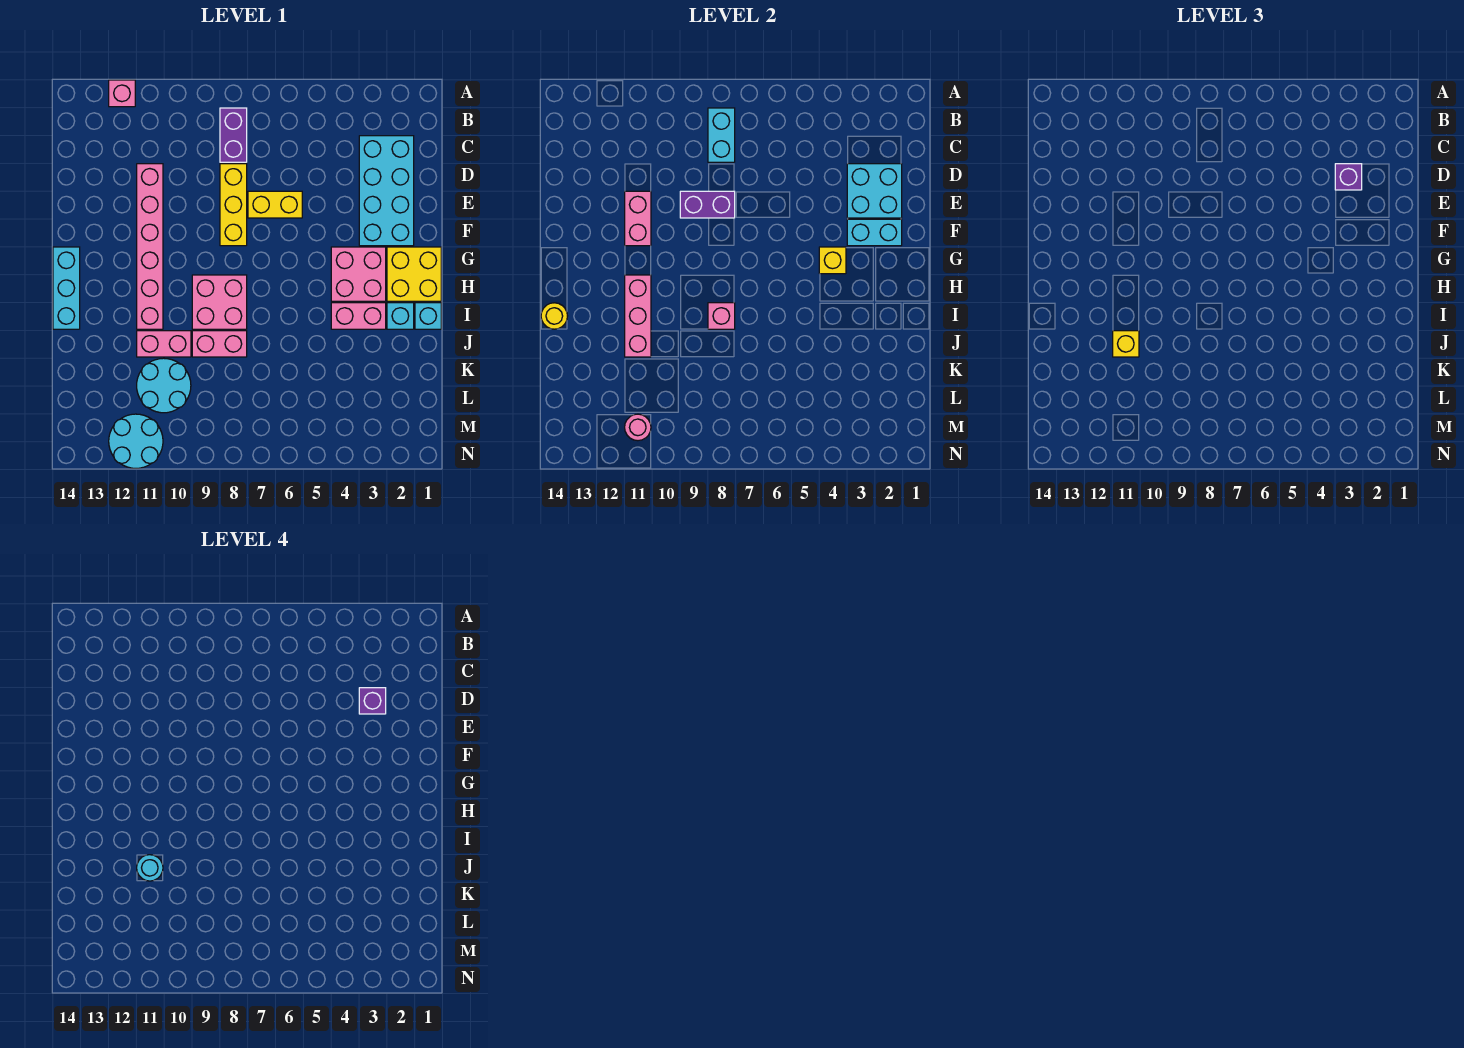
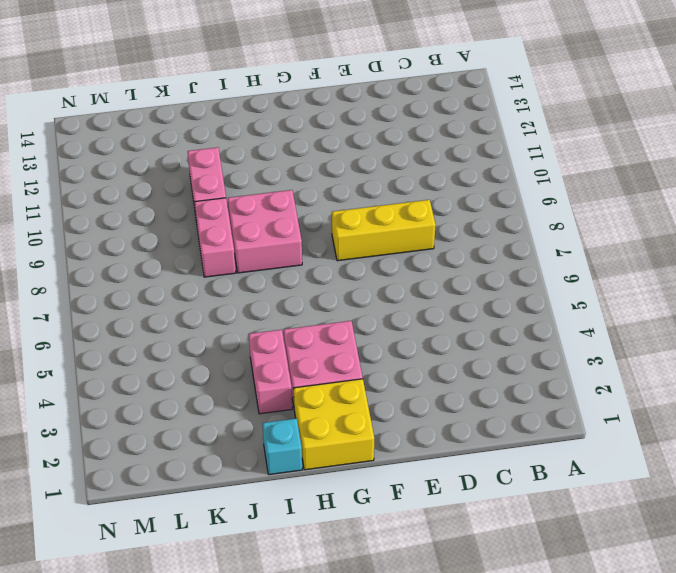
none -> pink 1x1 brick [109,80,135,107]
none -> purple 1x2 brick [220,108,247,162]
none -> cyan 2x4 brick [359,136,414,246]
none -> pink 1x6 brick [137,164,163,329]

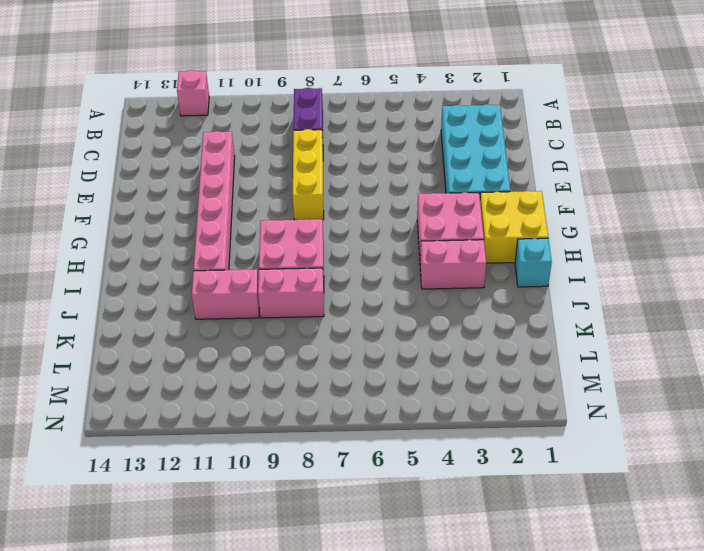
none -> yellow 1x2 brick [248,191,302,218]
none -> cyan 1x3 brick [53,247,80,329]
none -> cyan 1x1 brick [387,303,414,329]
none -> cyan 2x2 round brick [137,358,191,413]

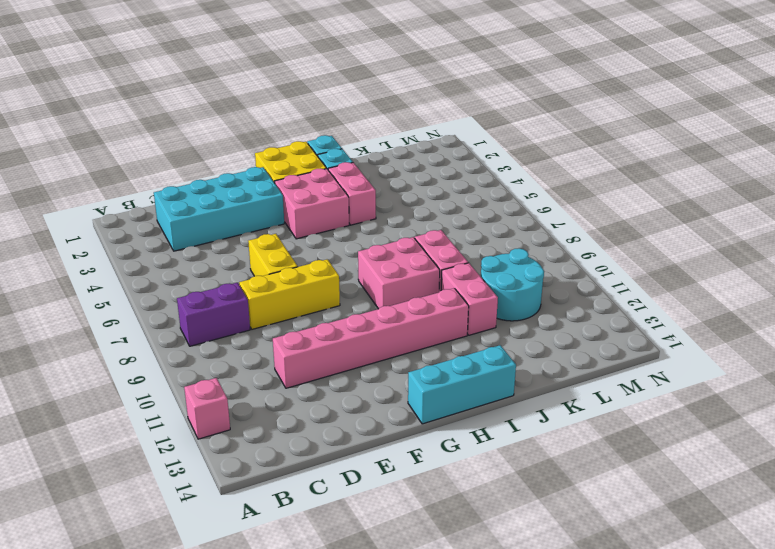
none -> cyan 2x2 round brick [109,414,163,468]
none -> cyan 1x2 brick [708,108,735,162]
none -> cyan 2x2 brick [847,164,902,218]
none -> purple 1x2 brick [680,191,735,218]

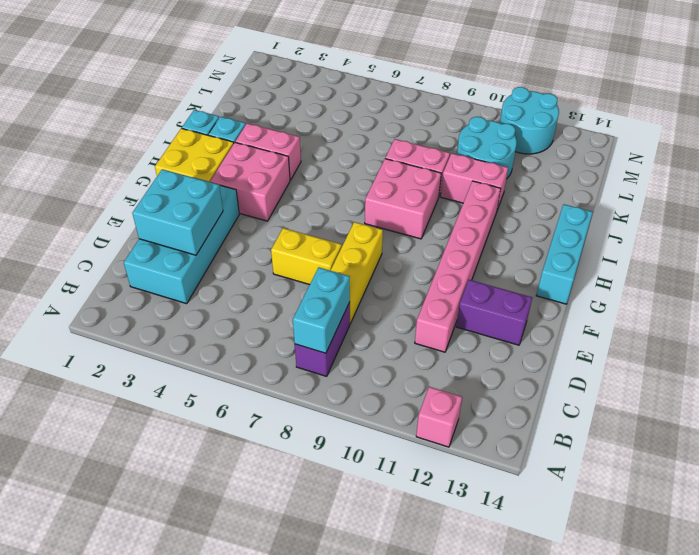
purple 1x2 brick [456,280,532,345] -> purple 1x2 brick moved to [680,191,735,218]
none -> pink 1x2 brick [625,191,651,246]
none -> cyan 1x2 brick [847,219,902,246]
none -> yellow 1x1 brick [819,247,846,274]
none -> pink 1x3 brick [625,275,651,357]

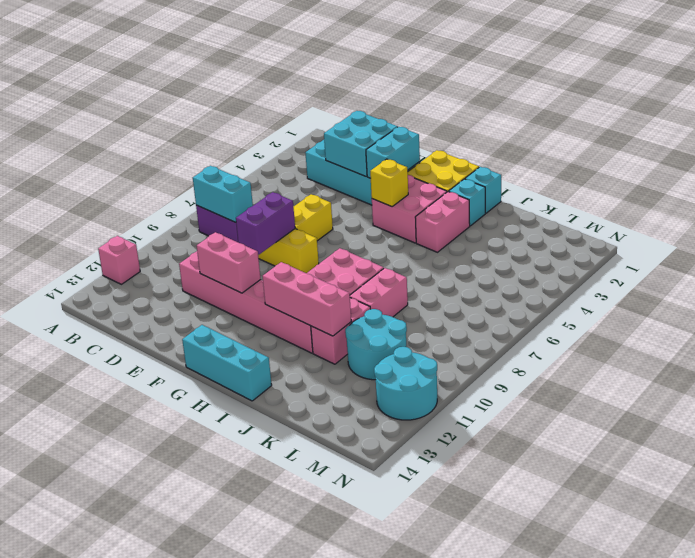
none -> pink 1x1 brick [708,303,735,329]
none -> yellow 1x1 round brick [541,303,567,329]
none -> pink 1x1 round brick [625,414,651,441]
none -> purple 1x1 brick [1335,164,1362,190]

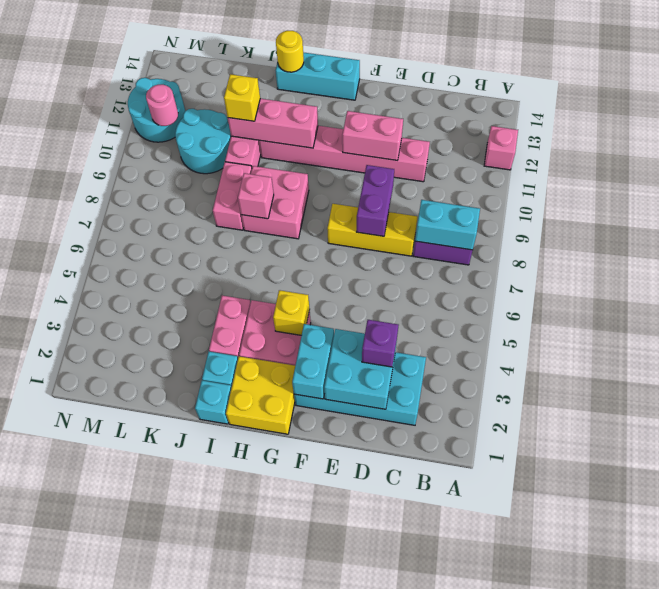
none -> yellow 1x2 brick [248,191,302,218]
none -> purple 1x1 brick [359,688,386,714]
none -> cyan 1x1 round brick [137,855,163,881]

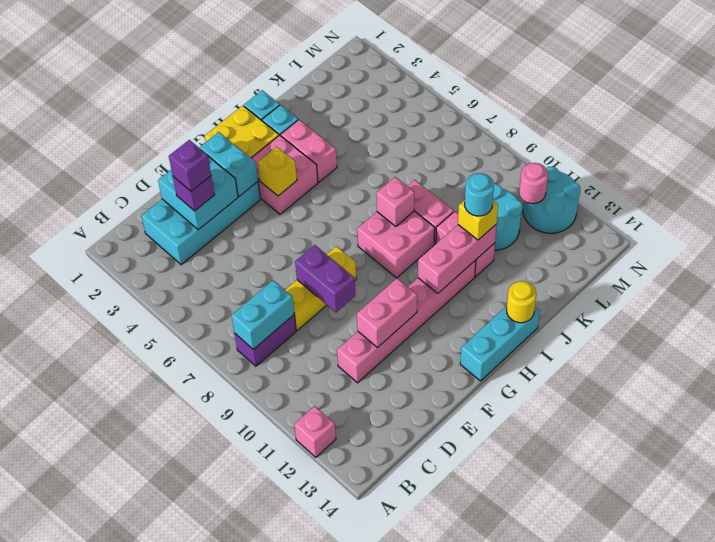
none -> yellow 1x2 brick [248,191,302,218]

